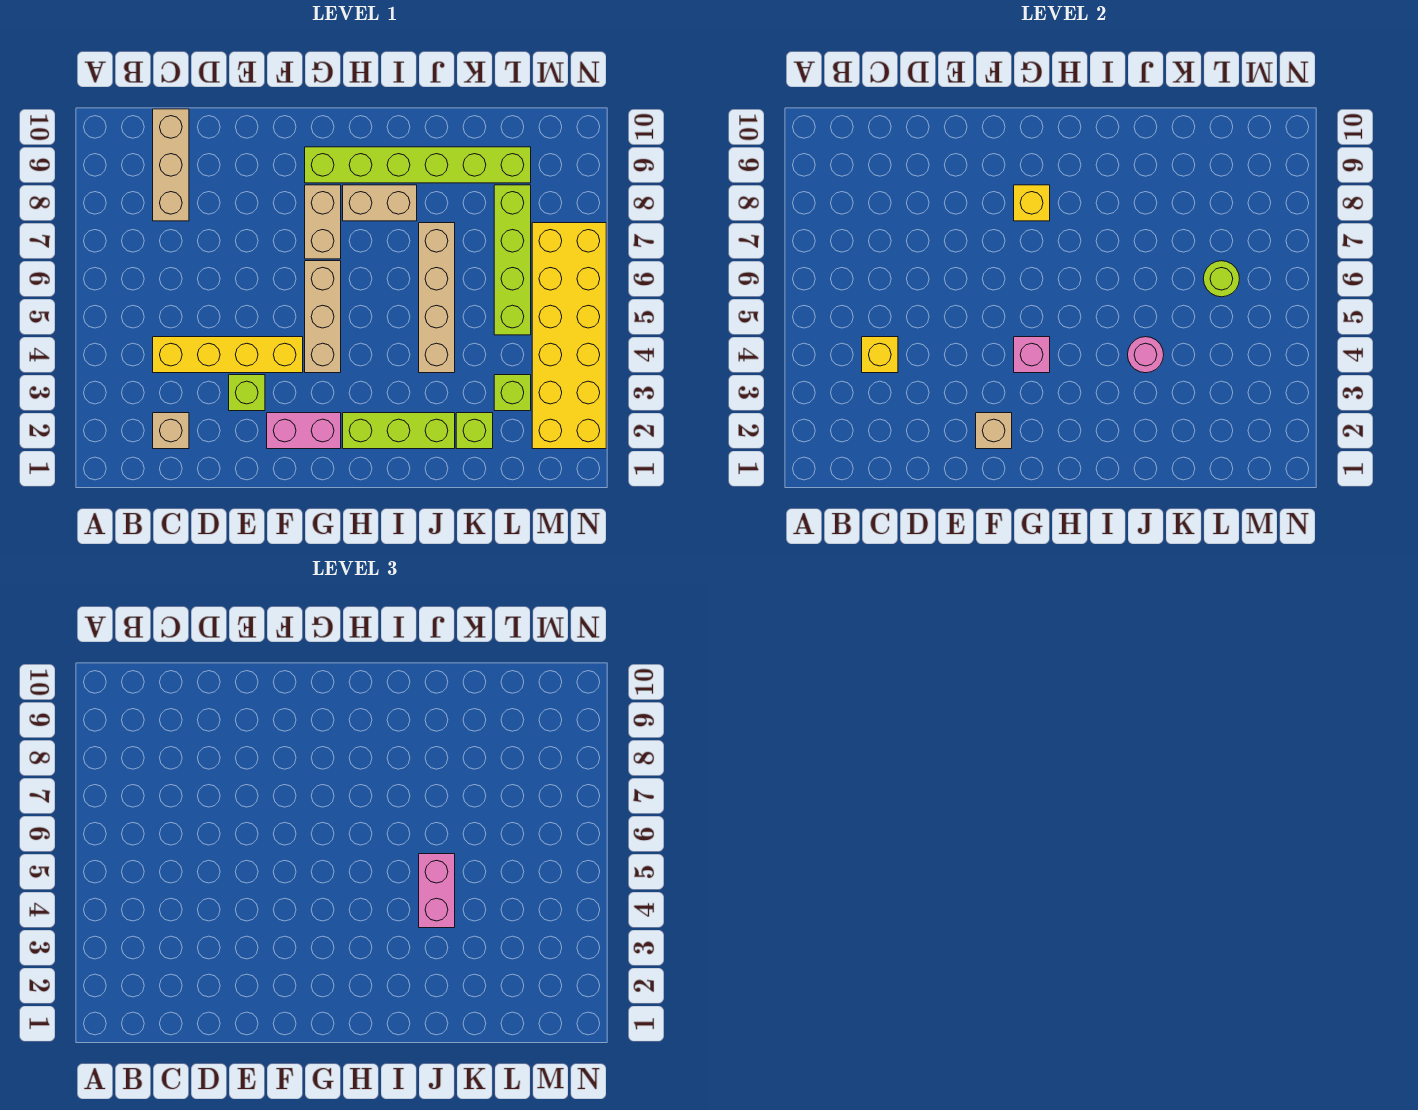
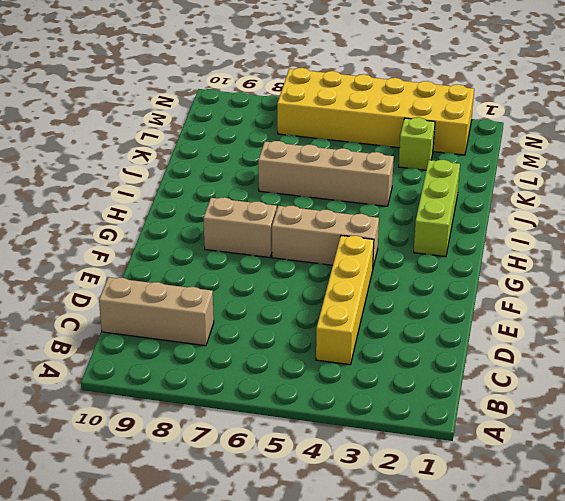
none -> tan 1x1 brick [153,413,189,449]
none -> lime 1x1 brick [229,375,265,411]
none -> pink 1x2 brick [267,413,341,449]

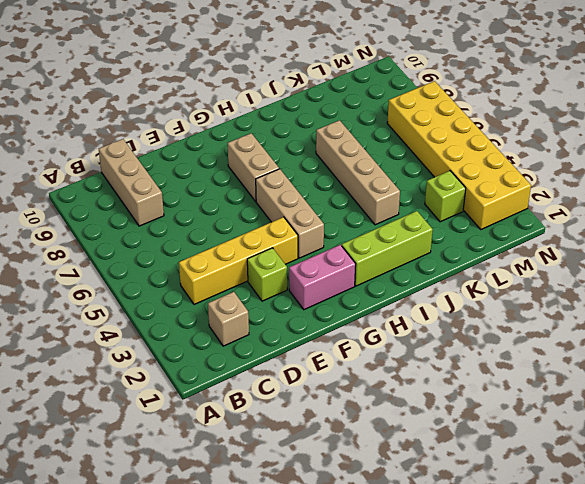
none -> lime 1x6 brick [305,147,531,183]
none -> tan 1x2 brick [343,185,417,221]
none -> lime 1x1 brick [456,413,493,449]

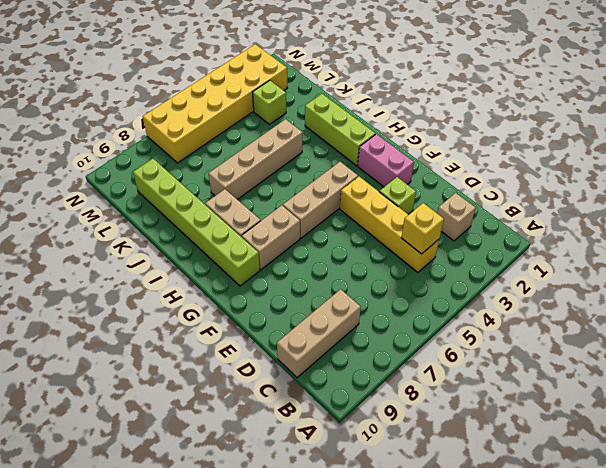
none -> lime 1x1 brick [456,413,493,449]
none -> lime 1x4 brick [494,185,531,335]
none -> tan 1x1 brick [976,413,1012,449]

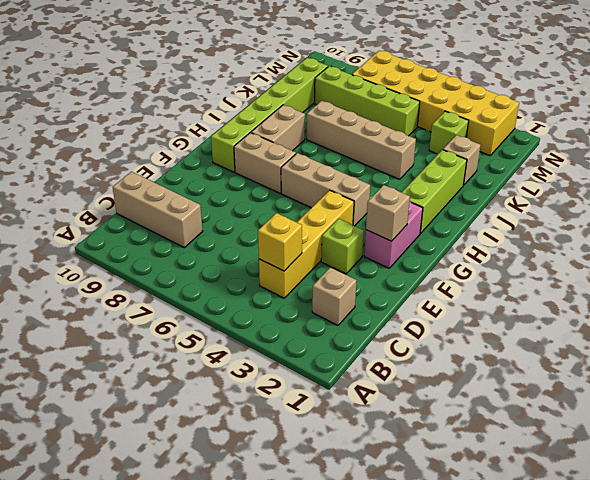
tan 1x1 brick [443,135,481,185] -> lime 1x1 brick [456,413,493,449]
none -> pink 1x1 brick [1014,337,1050,373]
none -> yellow 1x1 brick [1014,185,1050,221]
none -> pink 1x1 round brick [1128,337,1164,373]

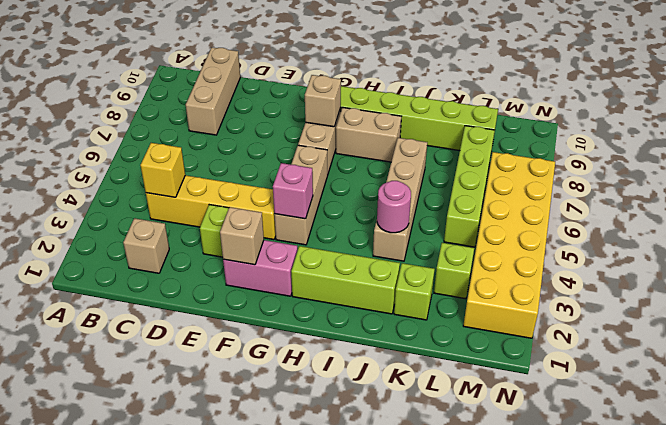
tan 1x1 brick [305,75,341,127] -> yellow 1x1 brick [1014,185,1050,221]
none -> lime 1x1 round brick [1203,261,1239,297]
none -> pink 1x2 brick [419,854,455,928]

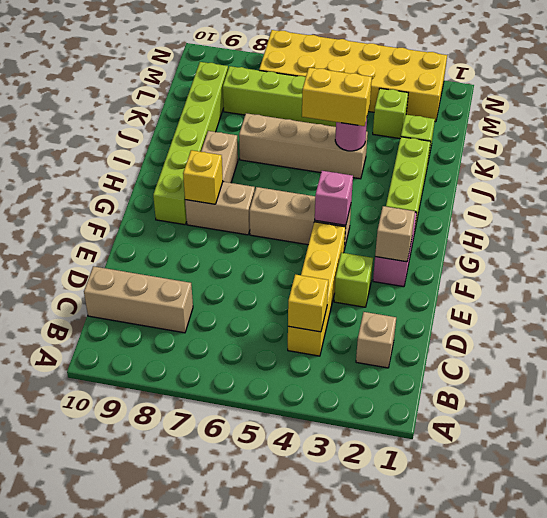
yellow 1x2 brick [302,68,372,126] -> pink 1x2 brick [419,854,455,928]
none -> lime 1x1 round brick [1203,261,1239,297]

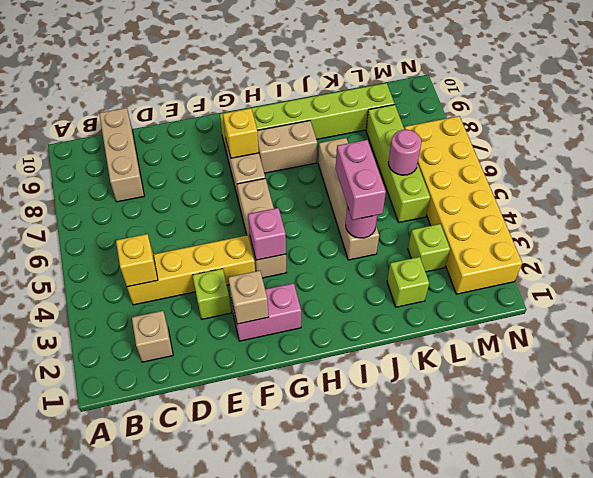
pink 1x1 round brick [388,130,422,175] -> lime 1x1 round brick [1203,261,1239,297]
none -> lime 1x3 brick [343,413,455,449]

